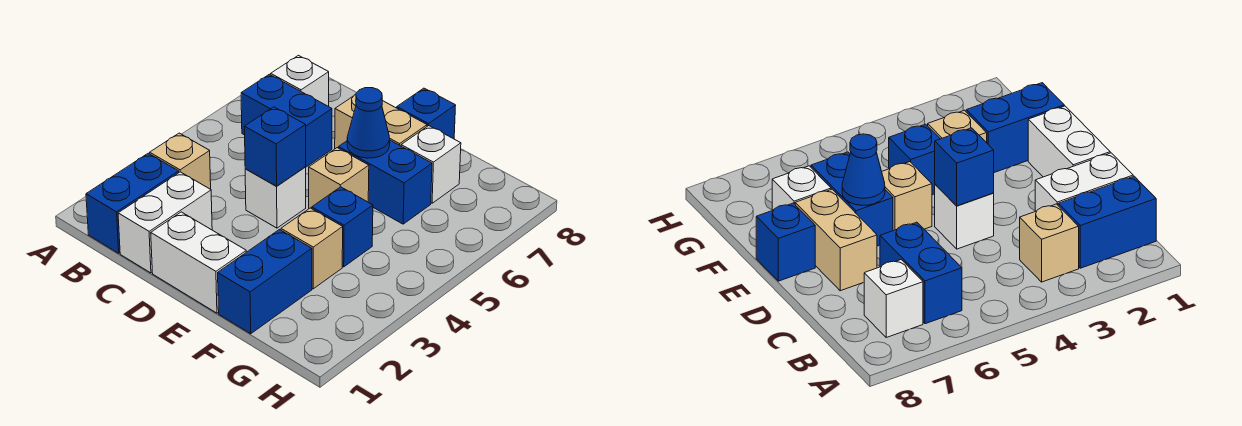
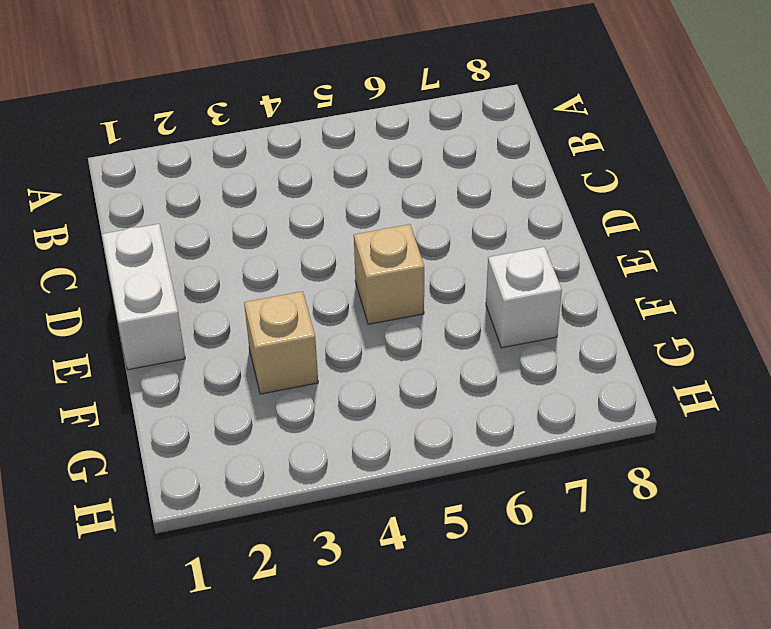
none -> blue 1x2 brick [86,153,179,253]
none -> tan 1x1 brick [150,133,211,189]
none -> blue 1x2 brick [241,74,332,167]

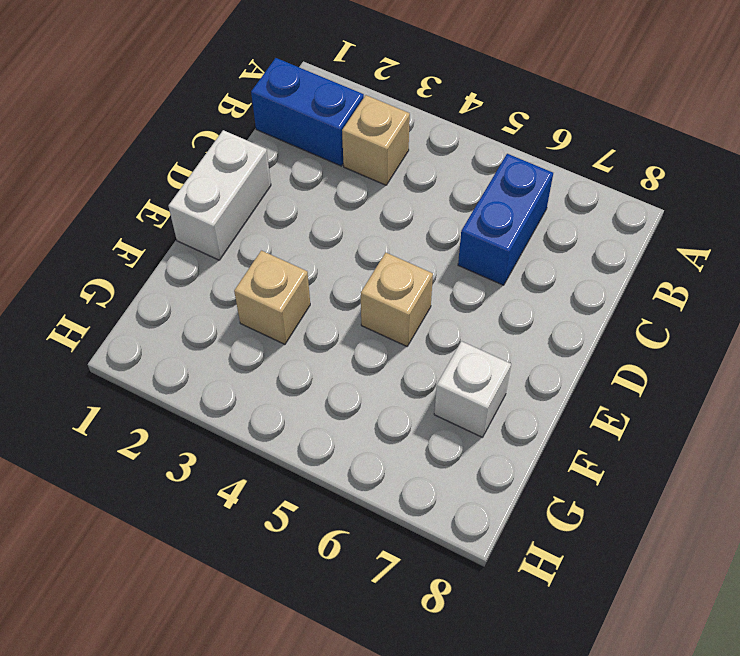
none -> white 1x1 brick [271,55,329,106]
none -> white 1x2 brick [118,172,212,273]
none -> white 1x1 brick [245,167,306,228]

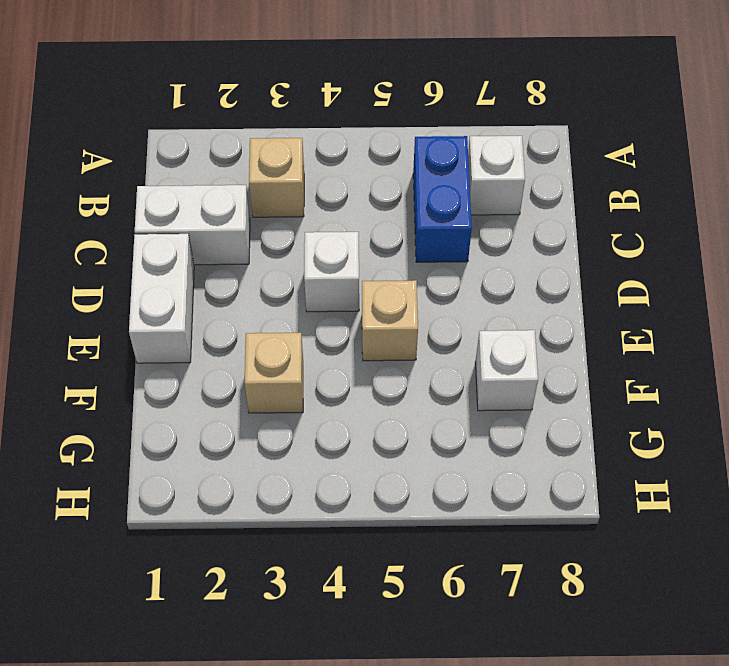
none -> blue 1x2 brick [86,153,179,253]
none -> tan 1x2 brick [335,95,427,149]
none -> blue 1x2 brick [338,140,432,224]

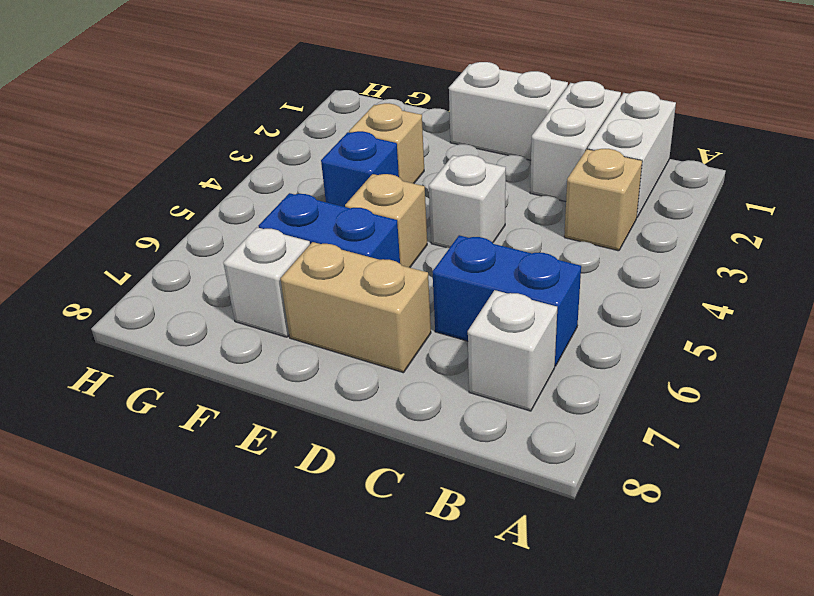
white 1x2 brick [588,91,676,217] -> blue 1x2 brick [86,153,179,253]
none -> blue 1x1 brick [397,88,456,139]
none -> blue 1x2 brick [218,230,312,334]
none -> blue 1x1 brick [244,107,306,186]

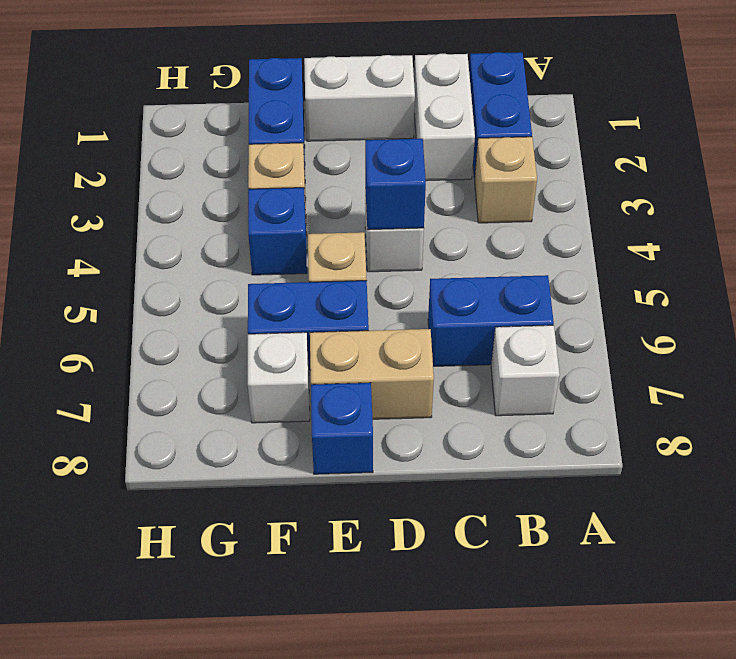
none -> blue 1x1 cone [347,88,390,158]

